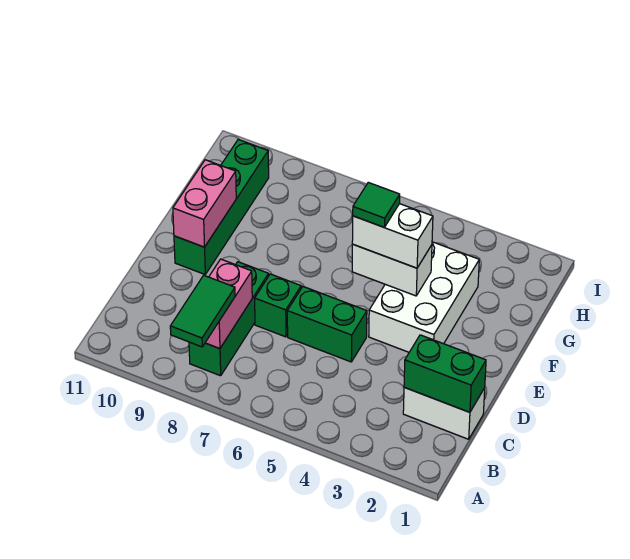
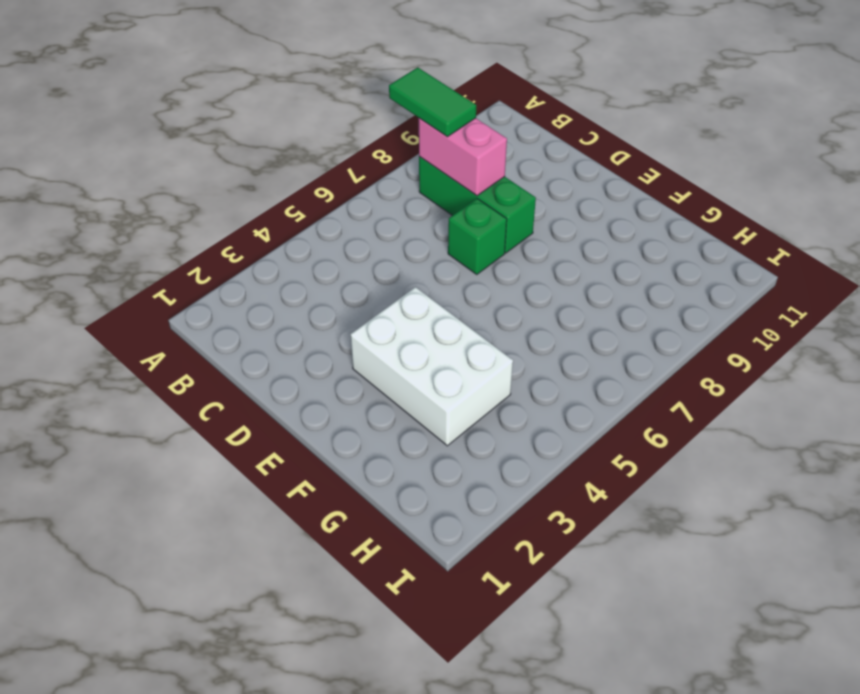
none -> white 1x2 brick [403,387,485,439]
none -> green 1x2 brick [287,287,367,362]
none -> green 1x4 brick [174,140,269,274]

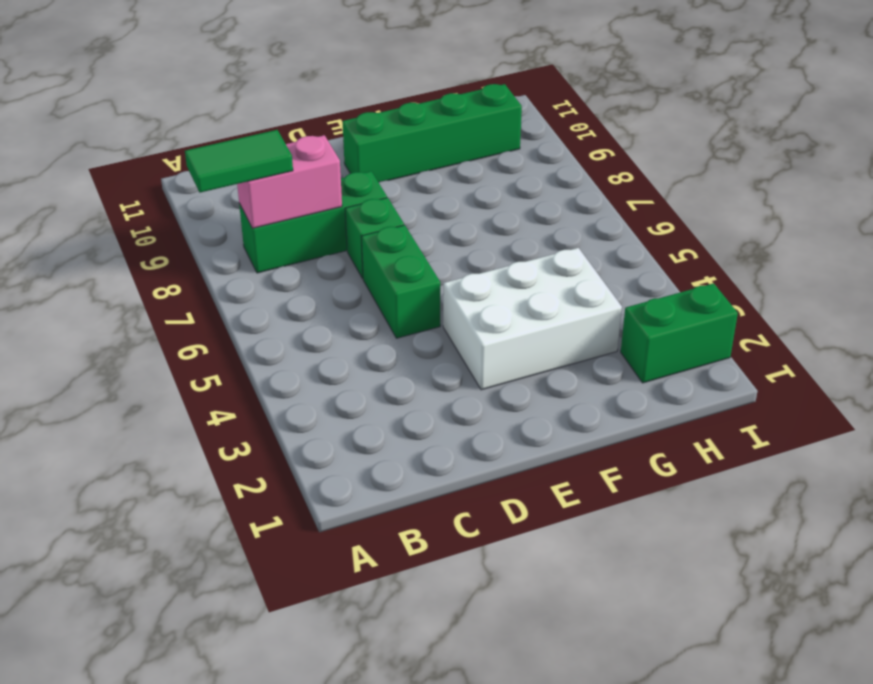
green 1x2 brick [621,283,738,383] -> green 1x2 brick turned to [404,335,486,412]
none -> white 1x2 brick [403,387,485,439]
none -> pink 1x2 brick [173,160,236,247]
none -> white 1x2 brick [352,244,432,296]

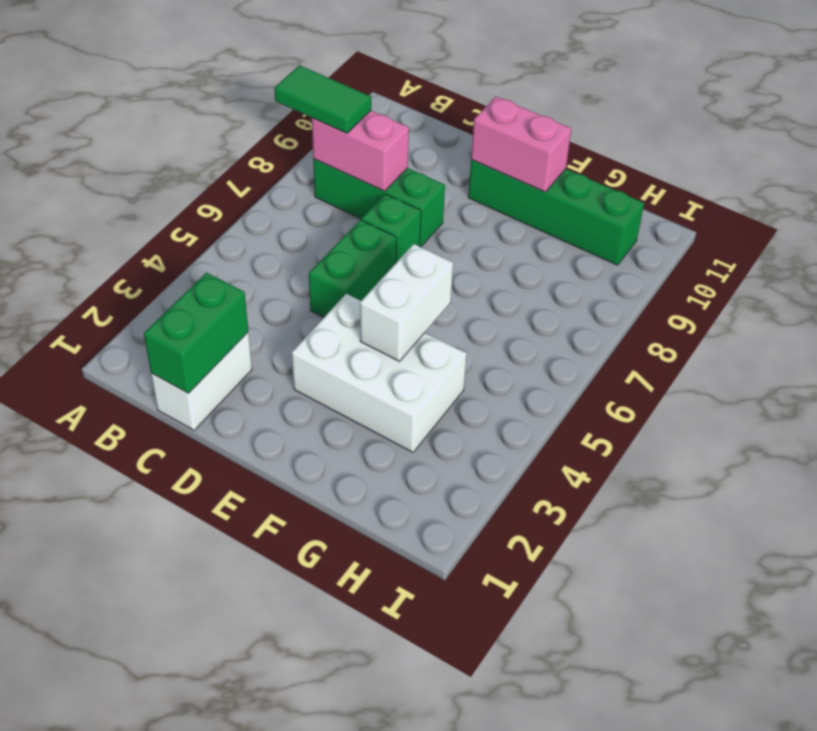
none -> white 1x2 brick [352,204,433,268]
none -> green 1x1 tile [353,182,400,227]

